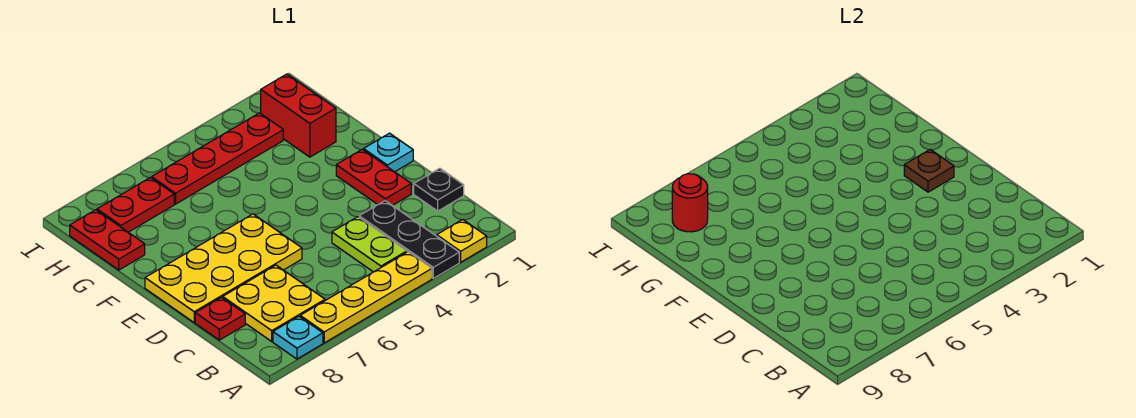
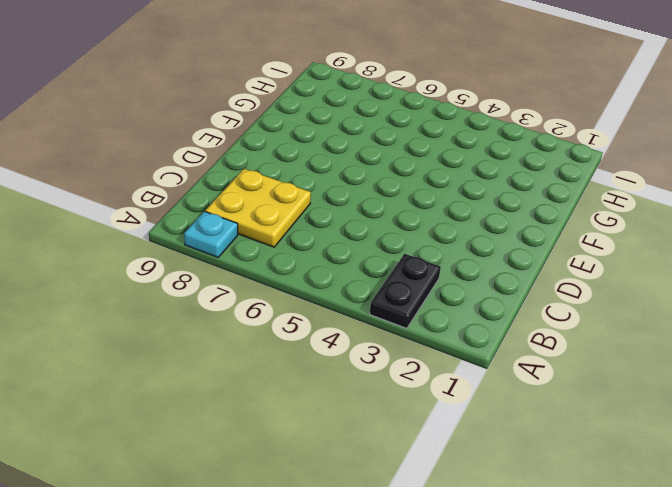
black 1x2 plate [370,254,441,328] -> black 1x3 plate [359,201,459,278]
none -> yellow 1x1 plate [437,220,487,262]
none -> yellow 1x4 plate [300,252,432,343]
none -> lime 1x2 plate [332,217,407,272]

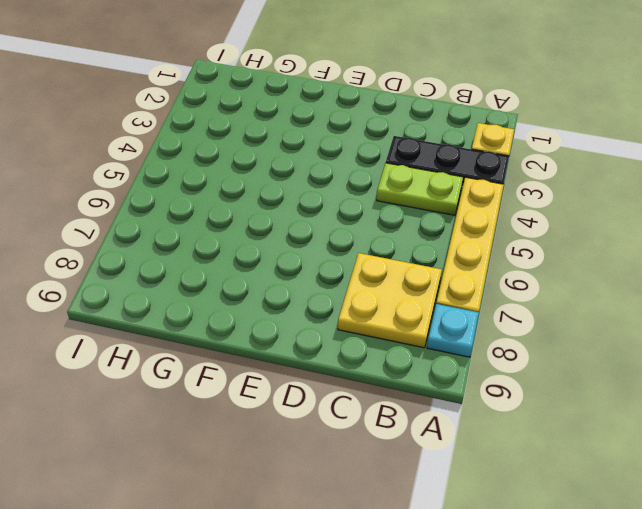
none -> black 1x1 plate [414,168,464,211]
none -> red 1x1 plate [195,297,245,340]
none -> red 1x2 plate [336,149,411,206]

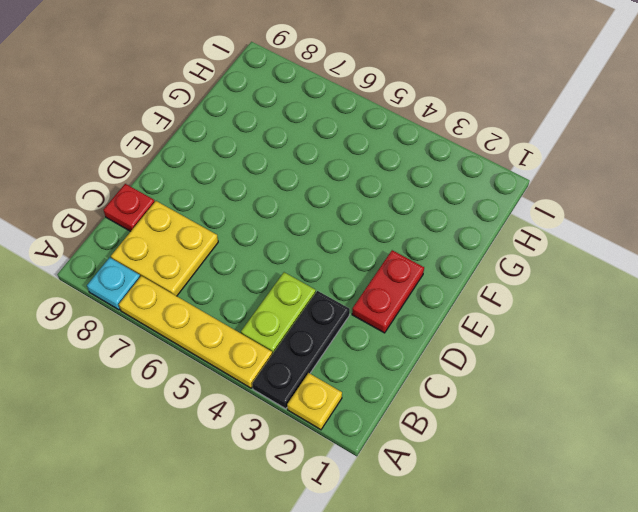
none -> black 1x1 plate [414,168,464,211]
none -> yellow 2x4 plate [145,214,302,322]
none -> cyan 1x1 plate [364,133,413,172]

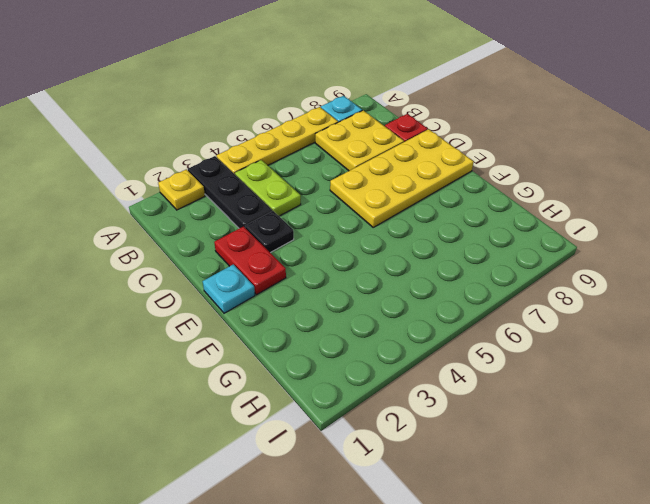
black 1x1 plate [245,211,294,253] -> black 1x1 plate moved to [414,168,464,211]
none -> red 1x2 brick [261,74,336,157]
none -> red 1x2 plate [70,210,145,270]
none -> red 1x4 plate [152,113,283,204]

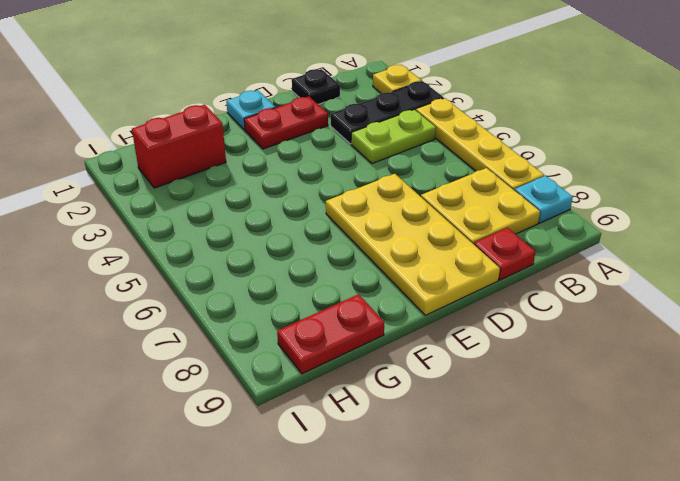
none -> red 1x4 plate [152,113,283,204]
none -> red 1x2 plate [97,178,174,232]
none -> brown 1x1 plate [904,149,954,192]

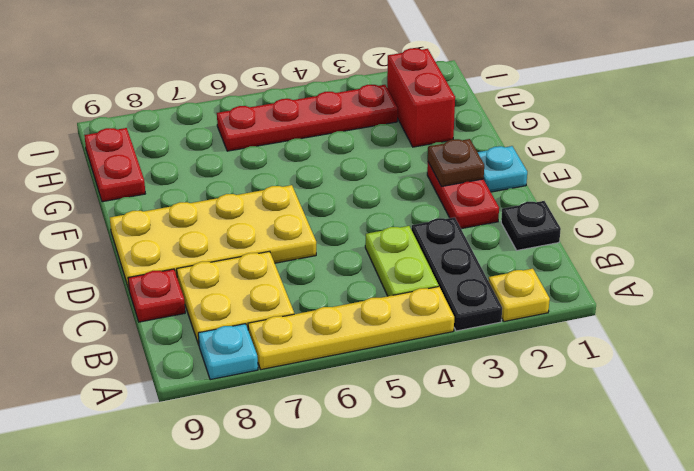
none -> red 1x2 plate [97,178,174,232]
none -> red 1x1 round brick [672,174,708,232]

